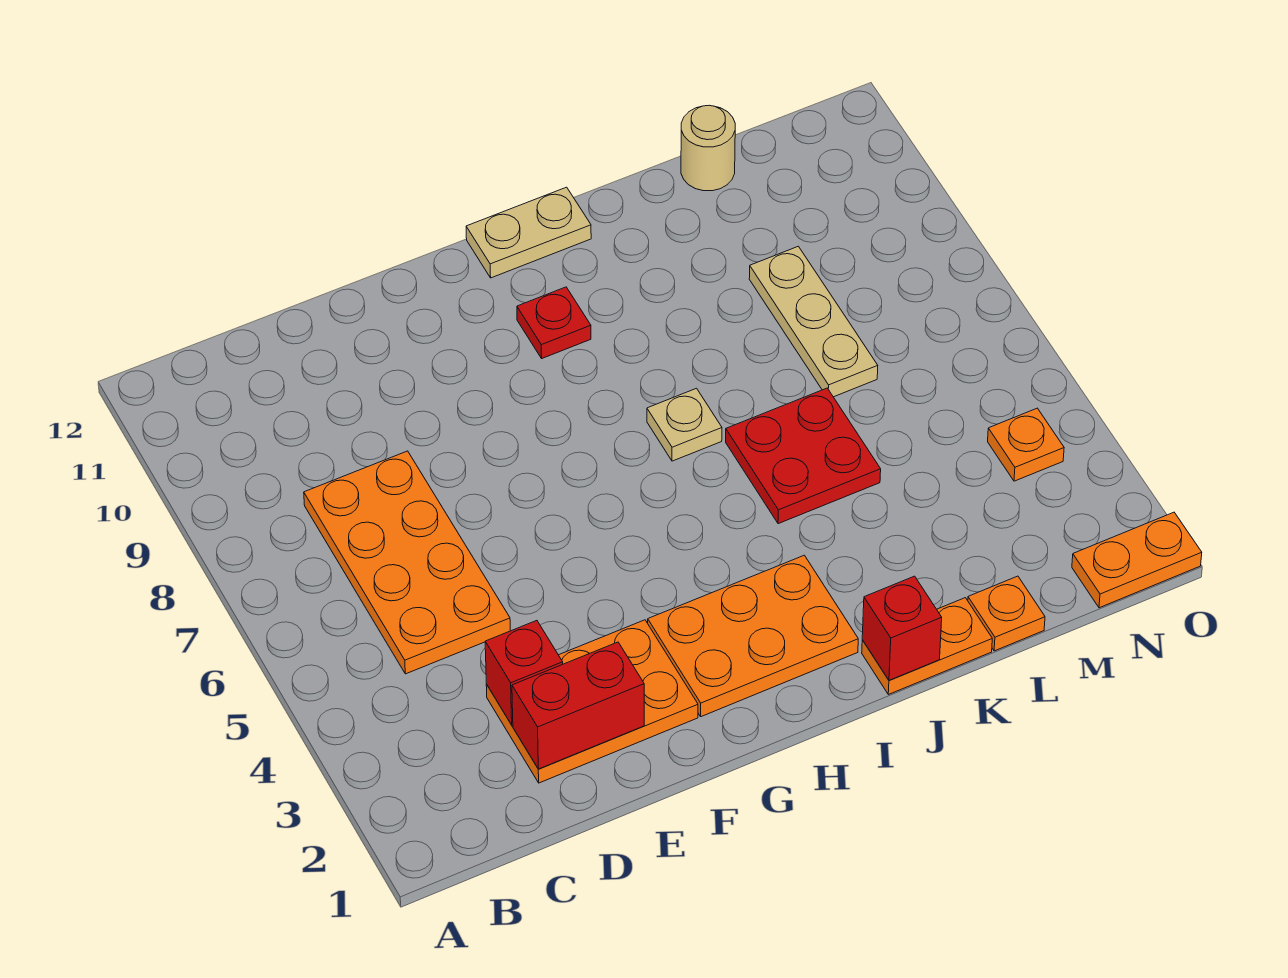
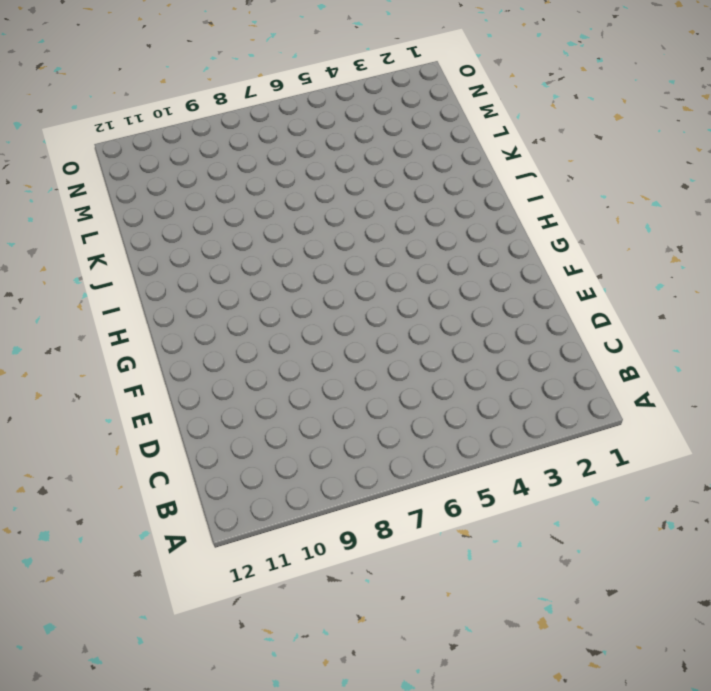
none -> orange 2x4 plate [304,451,510,674]
none -> orange 2x3 plate [486,620,698,783]
none -> orange 2x3 plate [648,555,858,717]

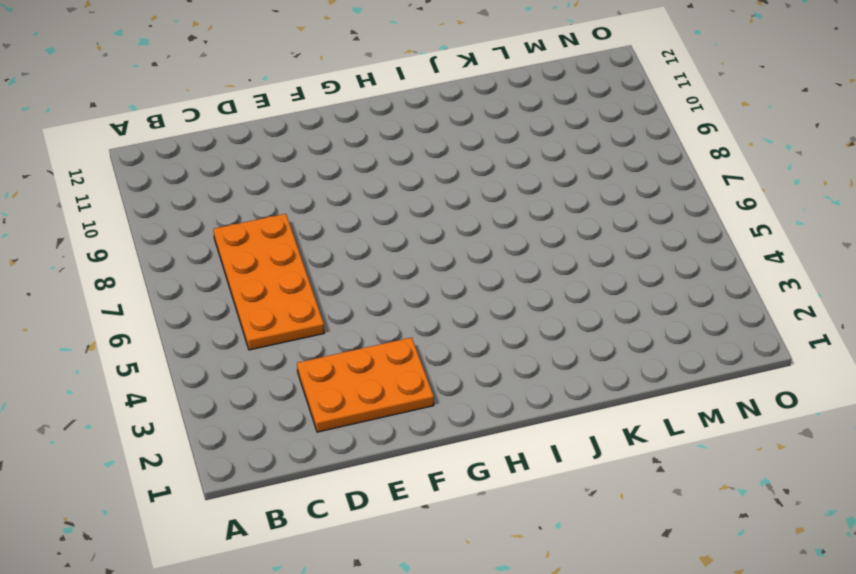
none -> orange 2x3 plate [648,555,858,717]
none -> red 1x1 plate [517,287,591,358]
none -> tan 1x2 plate [466,187,591,278]

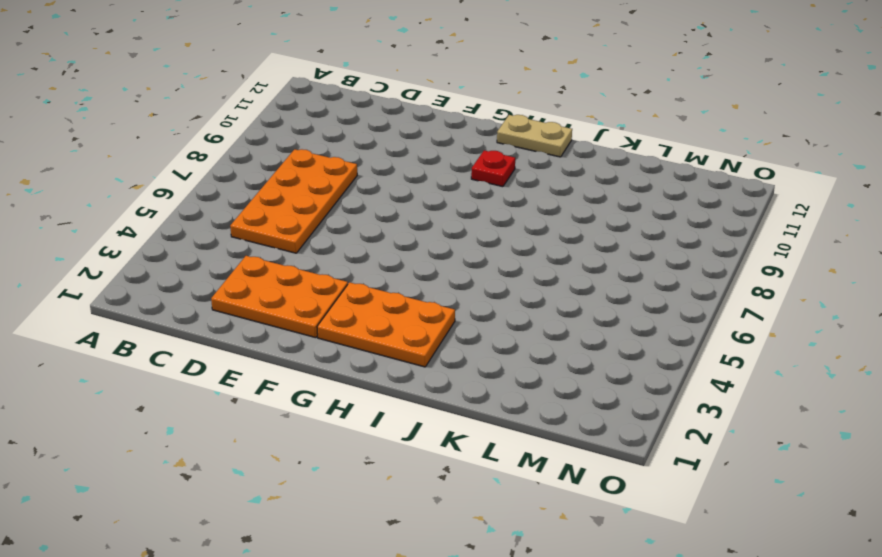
none -> tan 1x1 plate [647,388,722,461]
none -> orange 1x2 plate [862,598,992,695]
none -> red 2x2 plate [726,388,881,524]

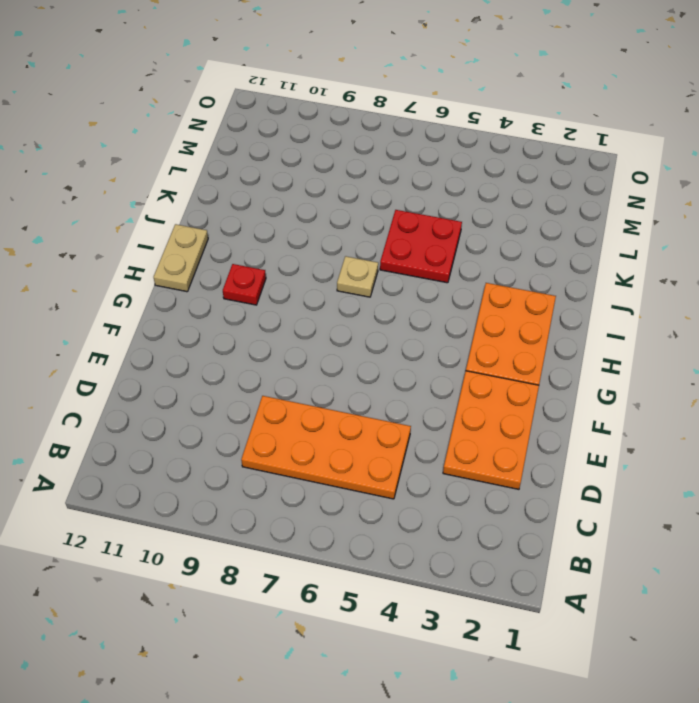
none -> orange 1x2 plate [862,598,992,695]
none -> orange 1x1 plate [968,576,1045,651]
none -> tan 1x3 plate [749,246,878,397]

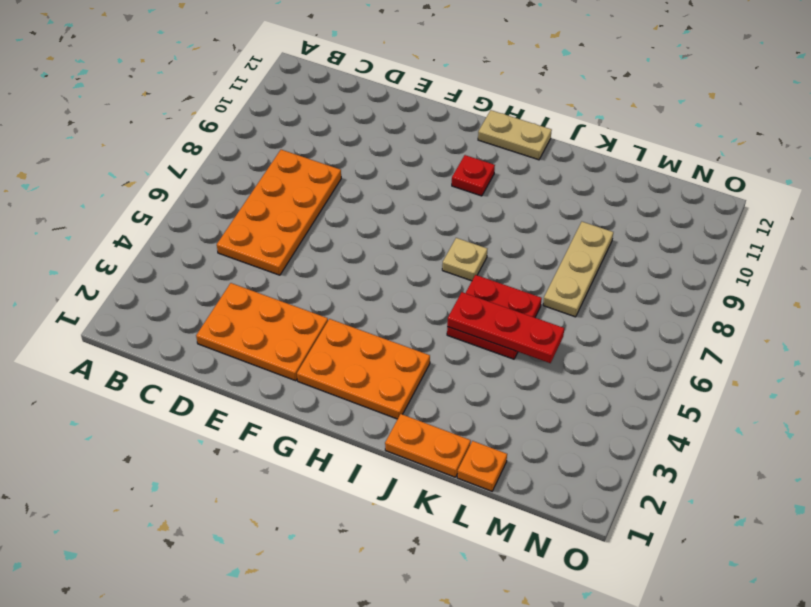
red 1x3 plate [447,292,564,363] -> none
none -> tan 1x1 round brick [681,105,735,191]
none -> orange 1x2 plate [1072,512,1202,608]
none -> orange 1x1 plate [988,408,1064,481]

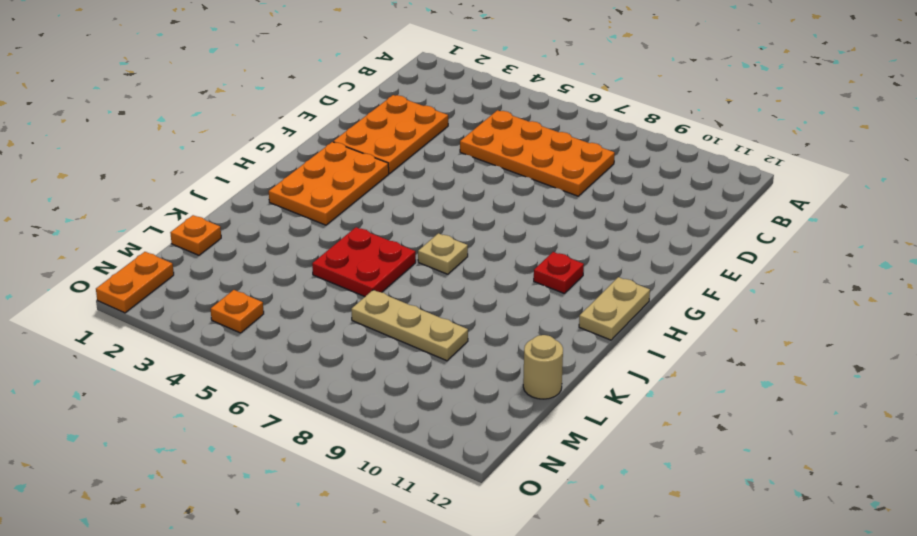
none -> orange 1x2 plate [862,598,992,695]
none -> red 1x2 brick [512,642,644,769]
none -> red 1x1 brick [485,621,563,725]

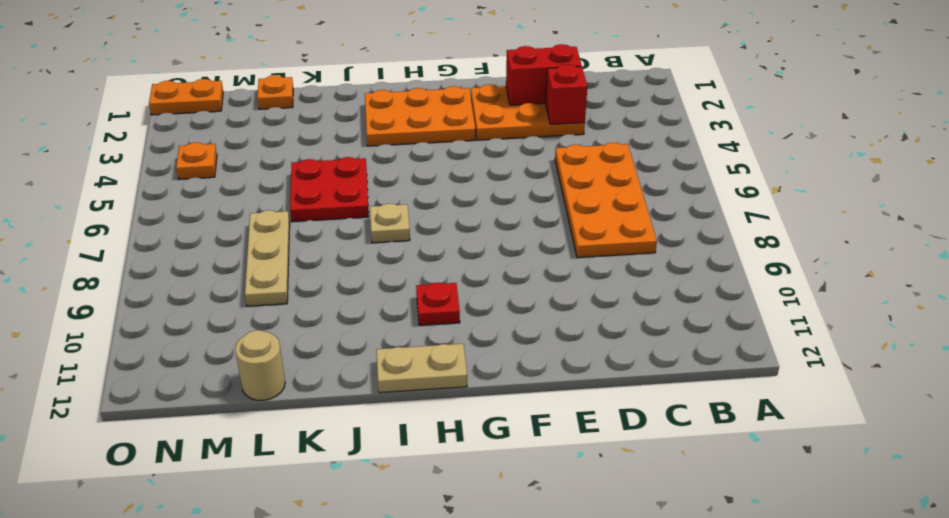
none -> orange 1x2 plate [862,598,992,695]
none -> red 1x1 brick [862,576,942,680]

